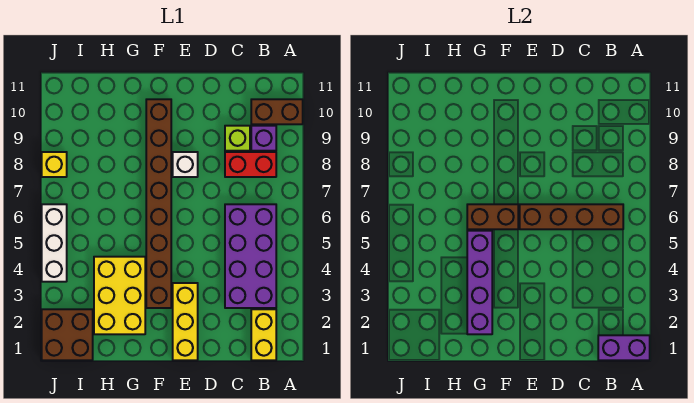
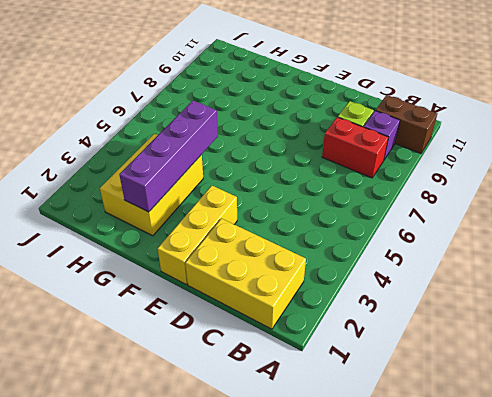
yellow 2x3 brick [185,219,306,329] -> yellow 1x2 brick [251,309,276,360]
none -> purple 2x4 brick [225,204,276,308]
none -> white 1x1 brick [173,152,198,177]
none -> brown 1x8 brick [146,99,171,308]

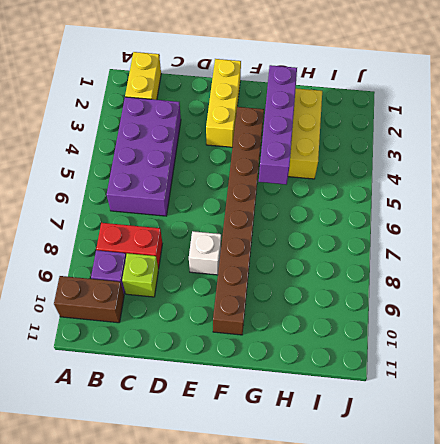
none -> brown 2x2 brick [42,309,93,360]
none -> white 1x3 brick [42,204,67,282]
none -> yellow 1x1 brick [42,152,67,177]

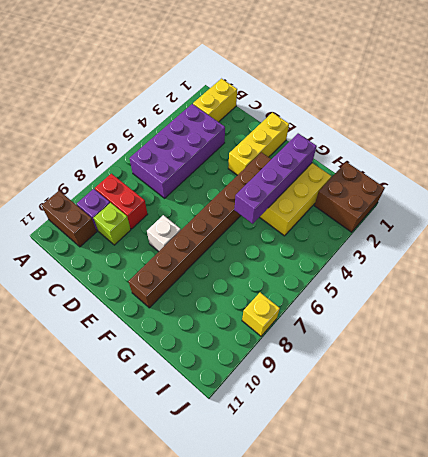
none -> white 1x3 brick [42,204,67,282]
none -> purple 1x2 brick [598,335,650,360]
none -> brown 1x4 brick [520,204,623,229]

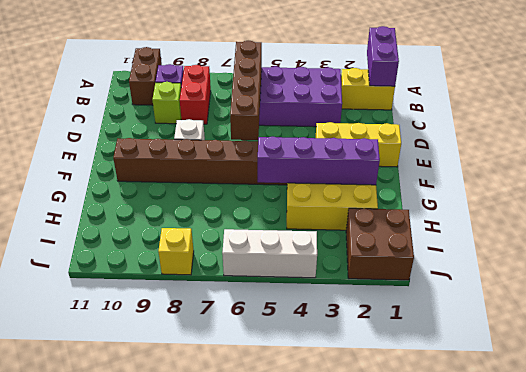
none -> brown 1x2 brick [467,204,518,229]

